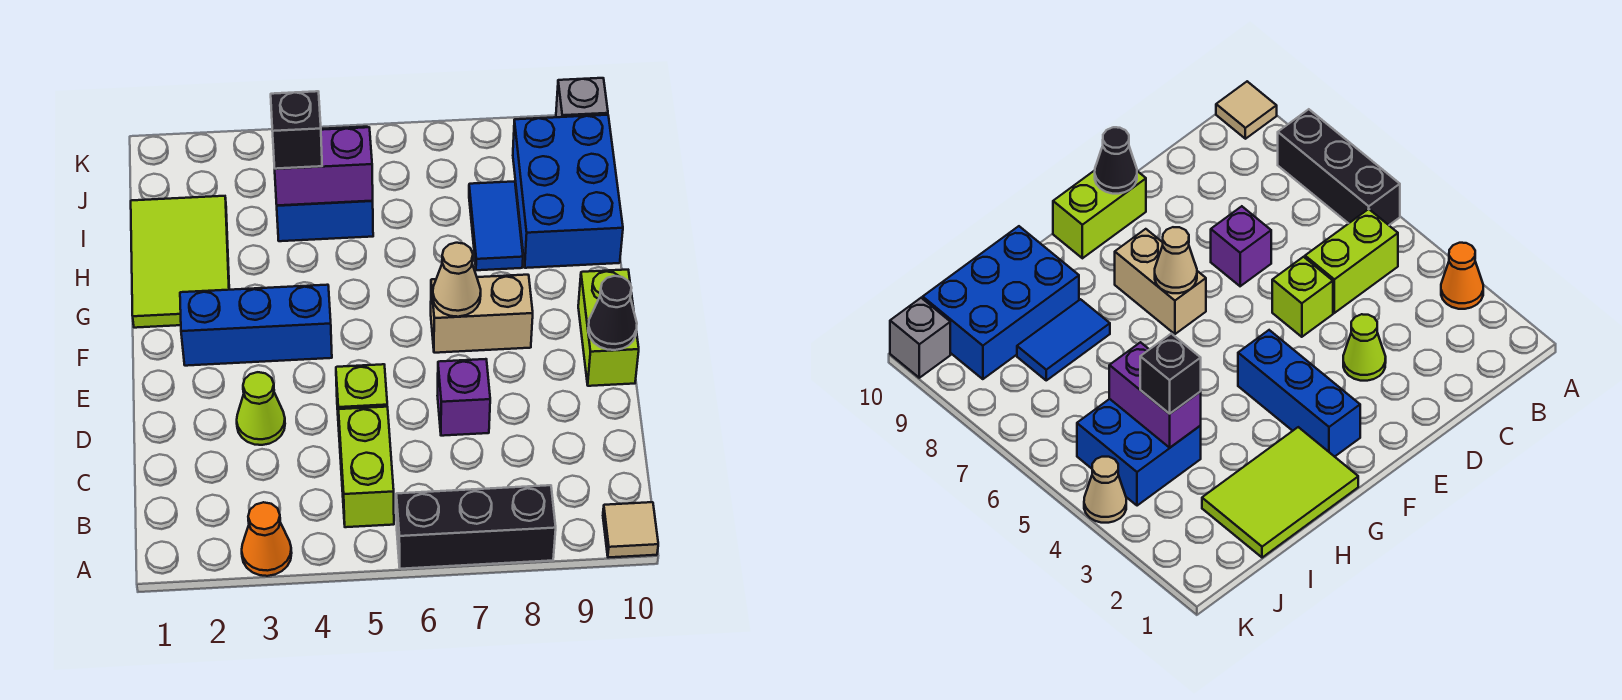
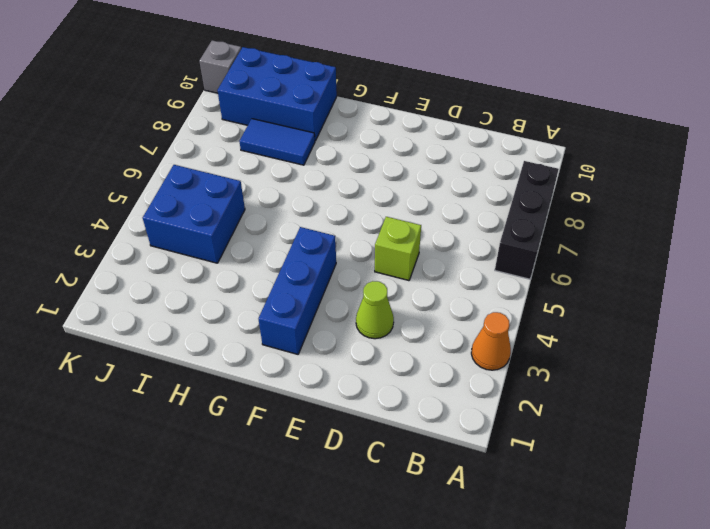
none -> tan 1x1 tile [603,502,658,558]
none -> lime 1x2 brick [338,407,394,527]
none -> purple 1x1 brick [437,359,490,436]

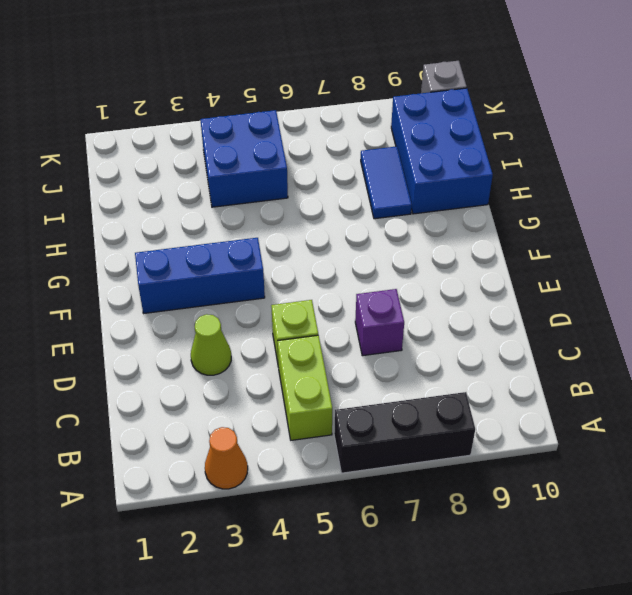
none -> tan 1x1 tile [603,502,658,558]
none -> lime 1x2 brick [578,270,639,386]
none -> tan 1x2 brick [431,275,533,353]

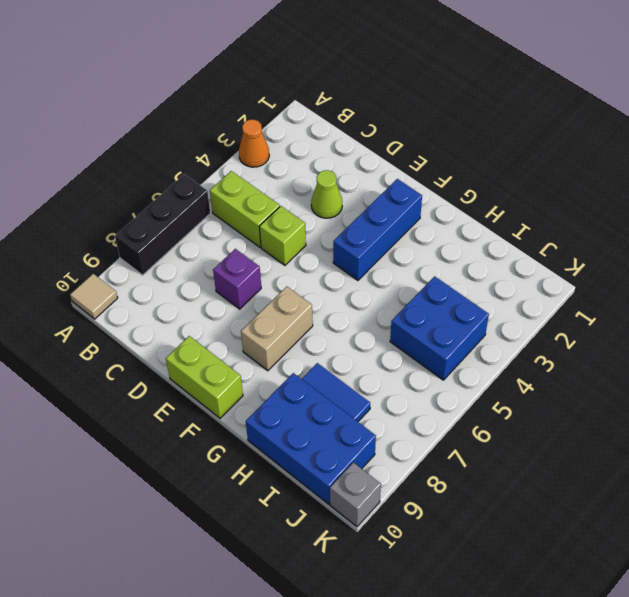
none -> lime 2x3 tile [131,196,229,328]
none -> tan 1x1 cone [1084,457,1126,523]
none -> black 1x1 cone [588,276,637,350]

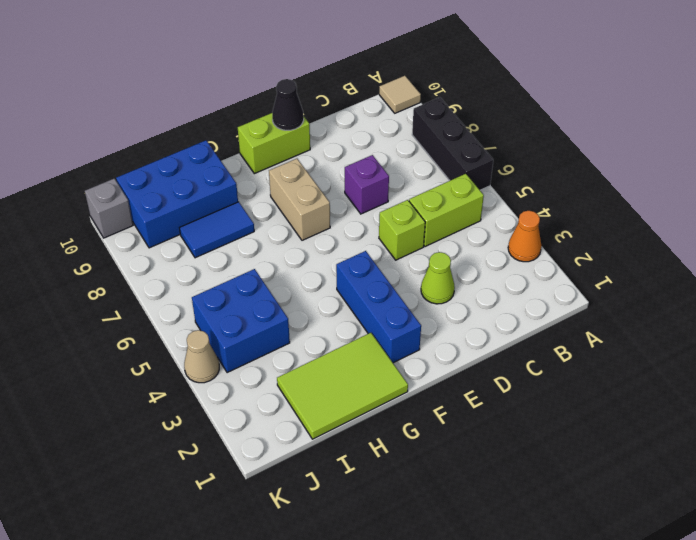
none -> tan 1x1 cone [433,243,481,317]
none -> purple 1x2 brick [275,127,373,205]
none -> black 1x1 brick [271,91,322,169]

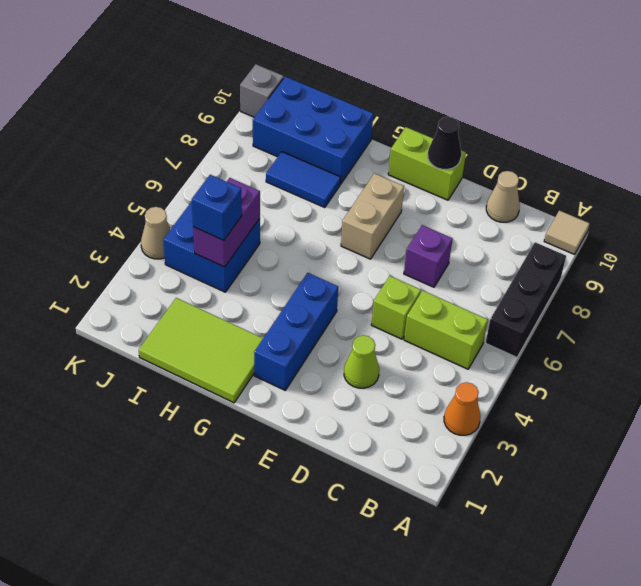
tan 1x1 cone [486,171,520,222] -> tan 1x1 cone moved to [433,243,481,317]
blue 1x1 brick [192,175,242,240] -> black 1x1 brick [271,91,322,169]

